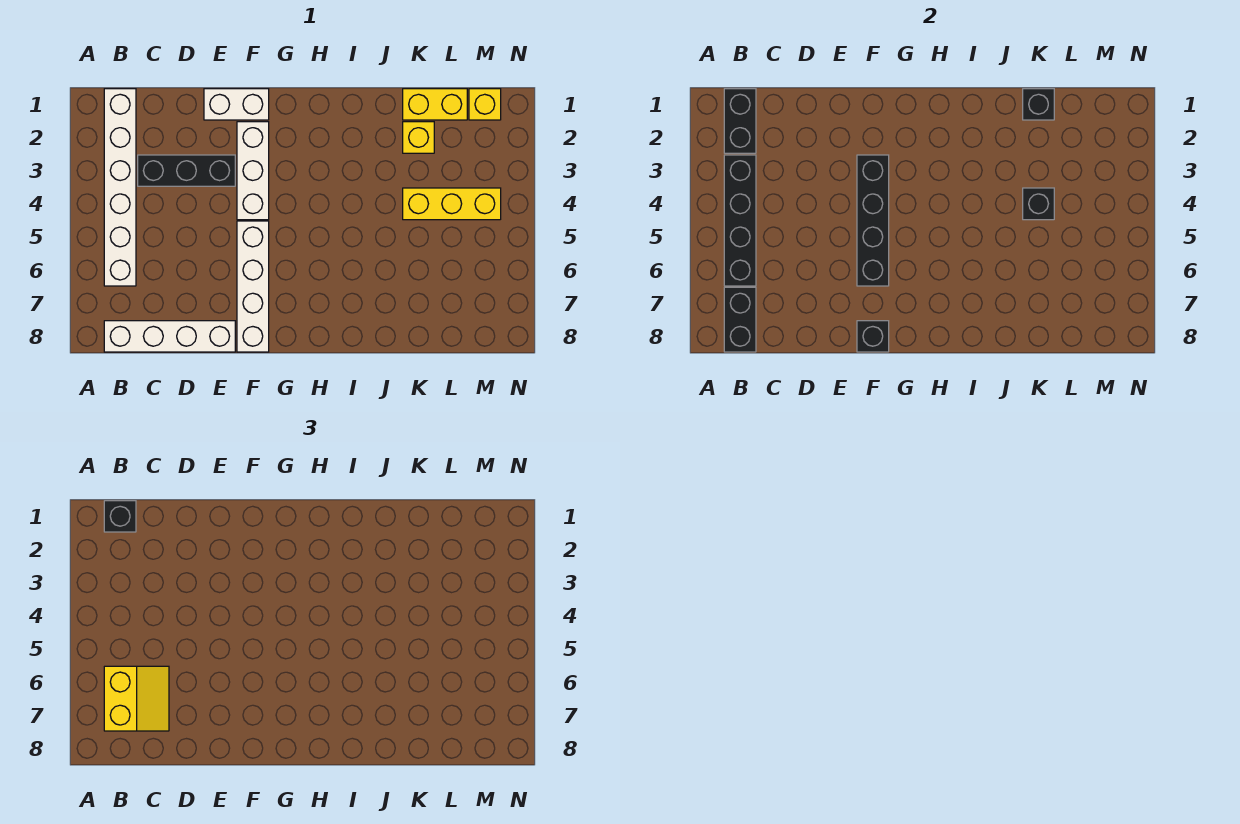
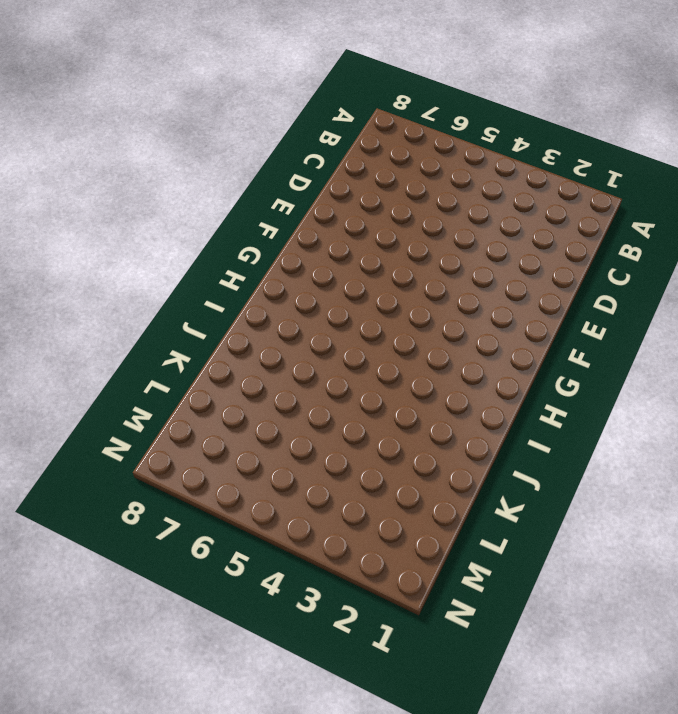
none -> white 1x6 brick [104,89,136,286]
none -> white 1x4 brick [104,321,235,352]
none -> black 1x3 brick [138,155,235,186]

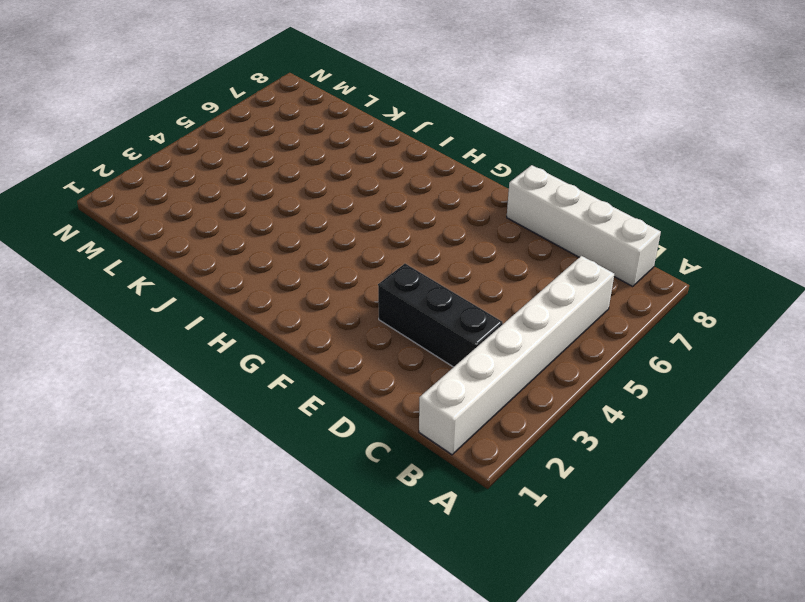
none -> white 1x2 brick [204,89,269,120]
none -> white 1x3 brick [237,122,269,220]
none -> white 1x4 brick [237,221,269,352]

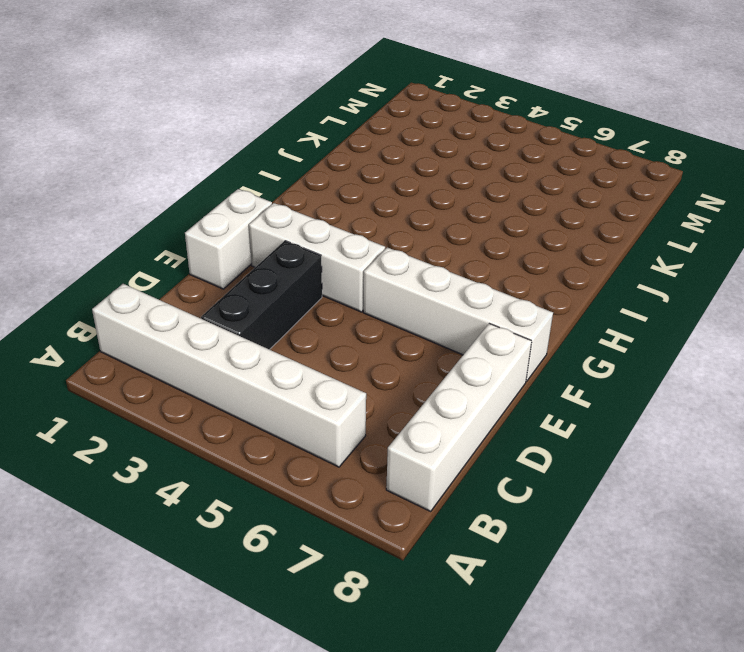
none -> yellow 1x2 brick [403,89,467,120]
none -> yellow 1x1 brick [403,122,434,153]
none -> yellow 1x3 brick [403,188,501,220]

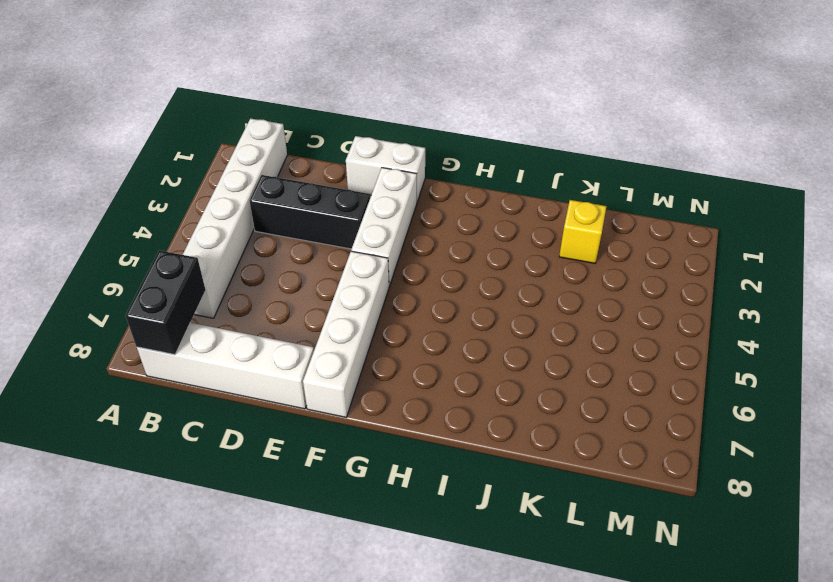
none -> yellow 1x2 brick [403,89,467,120]
none -> yellow 1x3 brick [403,188,501,220]
none -> yellow 1x1 brick [469,89,501,120]

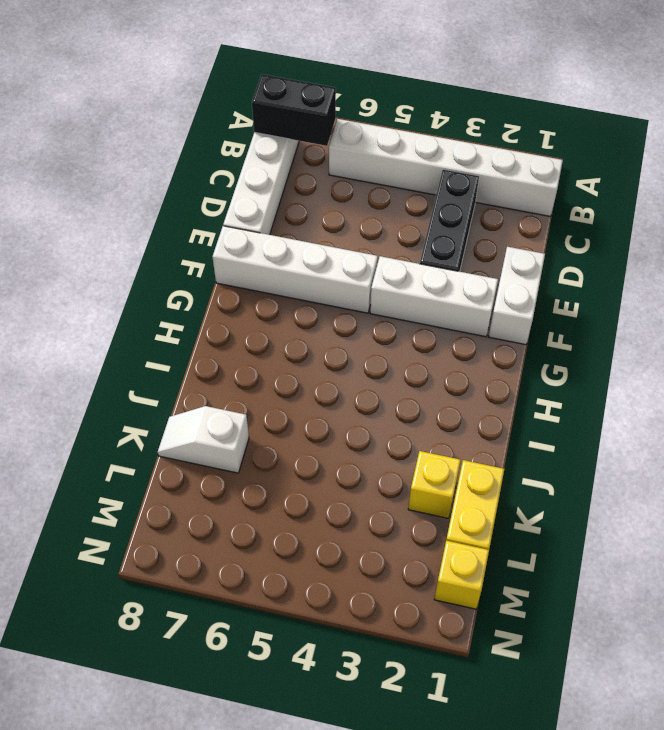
white 1x2 slope [158,406,249,473] -> none
none -> yellow 1x3 brick [403,188,501,220]
none -> black 1x2 brick [724,89,756,153]
none -> black 1x4 brick [724,155,756,286]

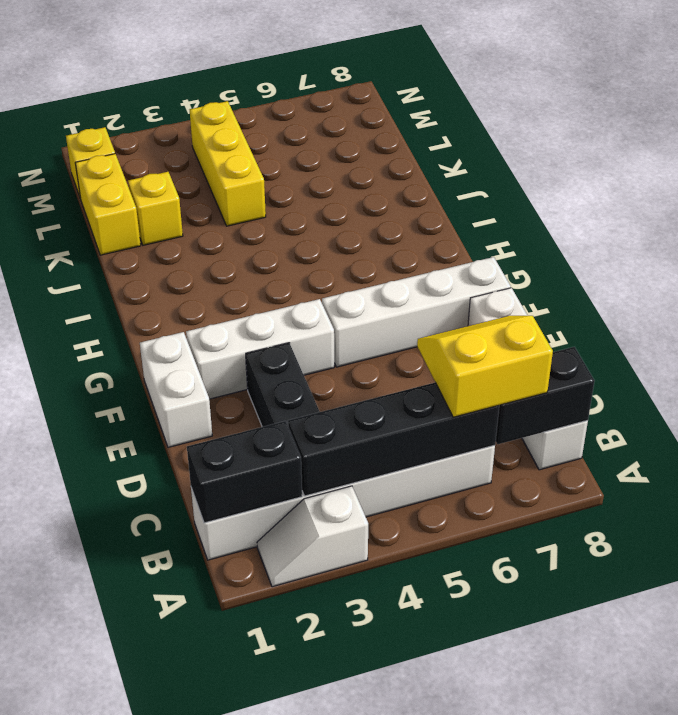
white 1x2 slope [257,486,368,587] -> none
none -> black 1x4 brick [857,155,889,286]
none -> black 1x1 brick [857,321,889,352]
none -> black 1x1 brick [1023,89,1054,120]

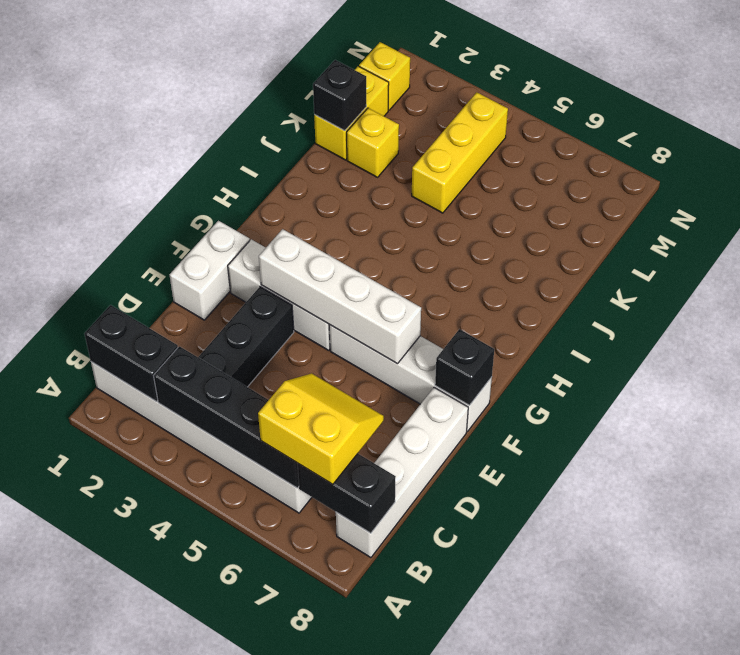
white 1x4 brick [259,229,421,364] -> black 1x4 brick [857,155,889,286]
none -> black 1x1 brick [1023,188,1054,220]
none -> black 1x1 brick [104,501,136,532]

